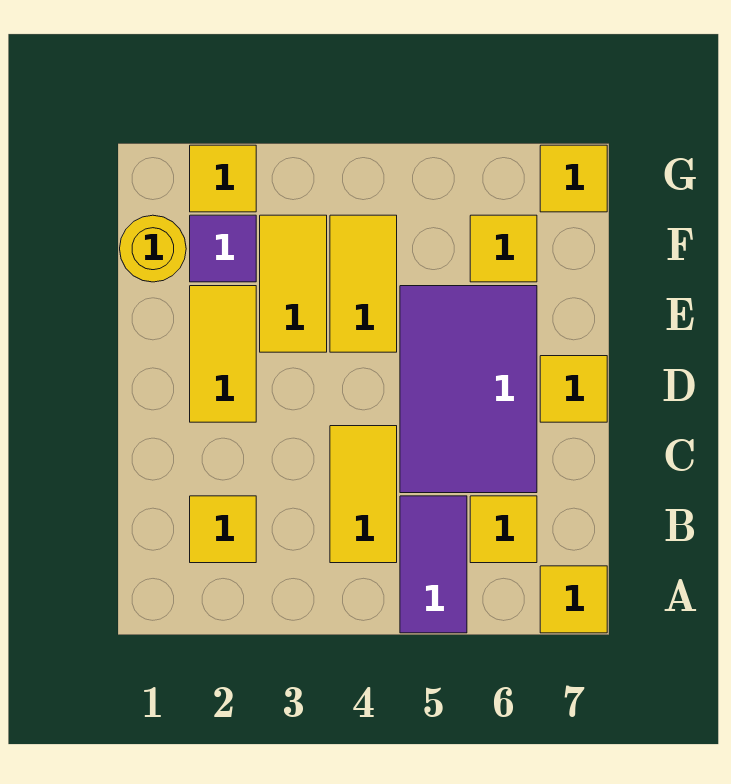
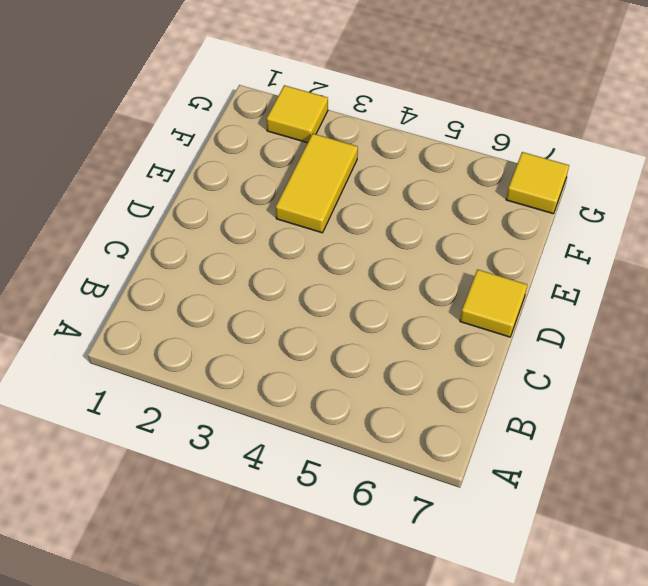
none -> purple 1x2 tile [400,496,467,633]
none -> yellow 1x1 tile [540,566,607,633]
none -> yellow 1x1 tile [190,496,256,563]

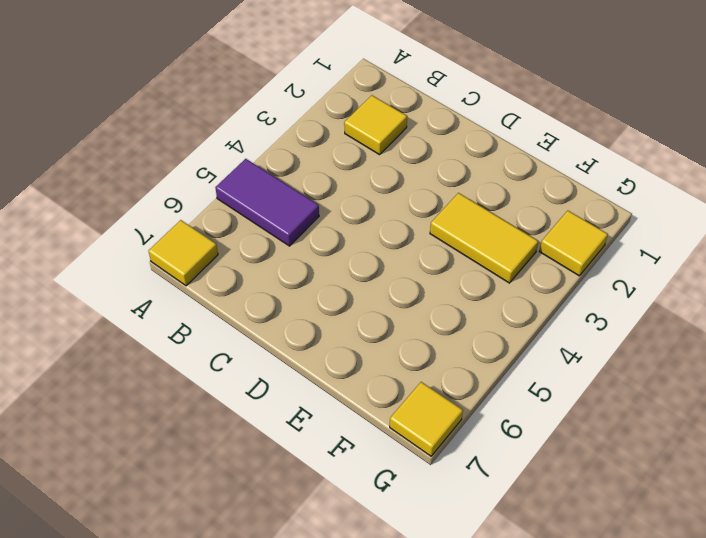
none -> yellow 1x2 tile [330,426,397,563]
none -> yellow 1x1 tile [470,496,537,563]
none -> purple 2x3 tile [400,286,537,493]

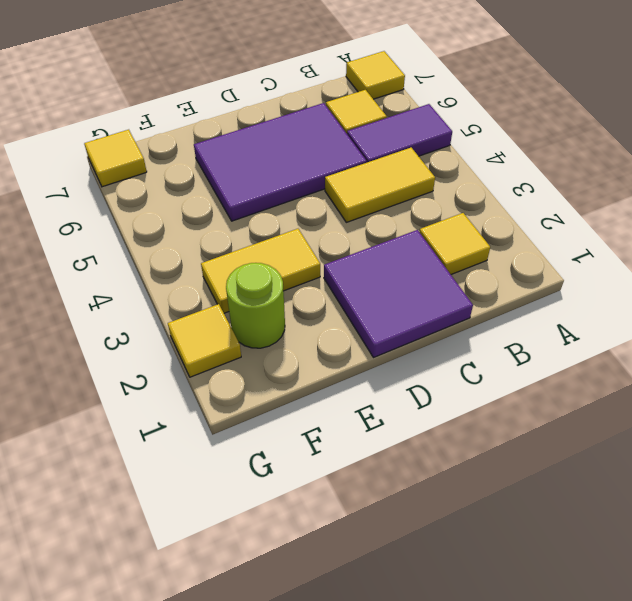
purple 2x2 tile [324,230,473,358] -> yellow 1x2 tile [190,286,256,422]
lime 1x1 round brick [226,263,285,348] -> purple 1x1 tile [190,215,256,282]
none -> yellow 1x1 tile [540,356,607,422]
none -> yellow 1x2 tile [330,215,397,352]
none -> yellow 1x1 round brick [120,215,186,282]

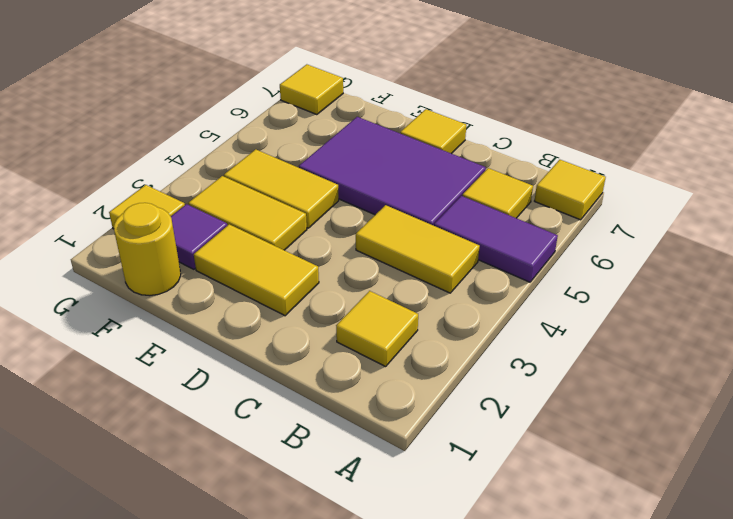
none -> yellow 1x1 tile [470,215,537,282]

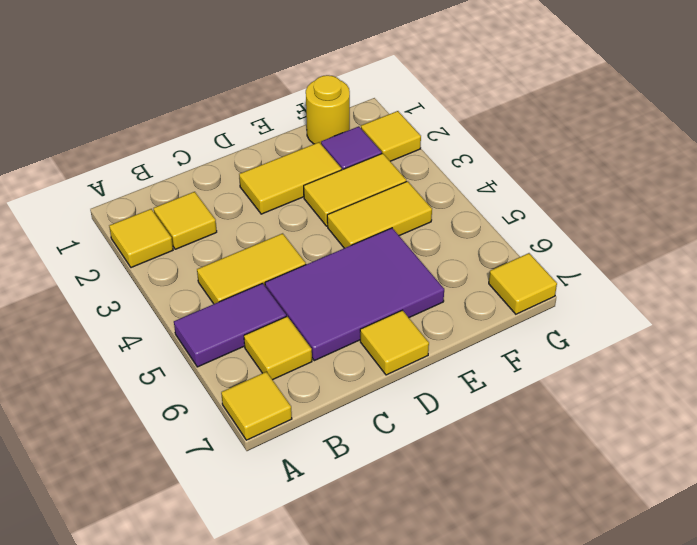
yellow 1x1 tile [109,209,173,268] -> yellow 1x1 tile moved to [470,215,537,282]

